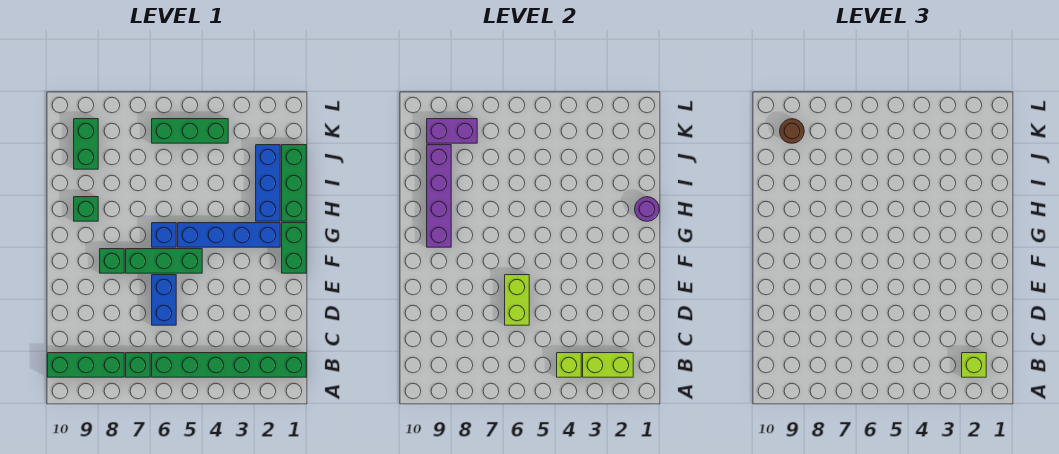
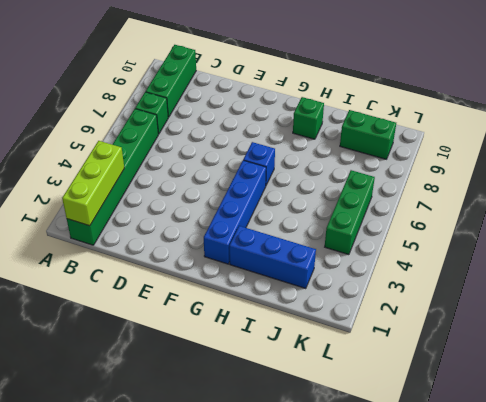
lime 1x3 brick [62,141,124,226] -> lime 1x2 brick [583,353,633,377]
none -> blue 1x2 brick [152,275,176,325]
none -> green 1x2 brick [282,223,306,273]
none -> green 1x3 brick [126,249,202,273]

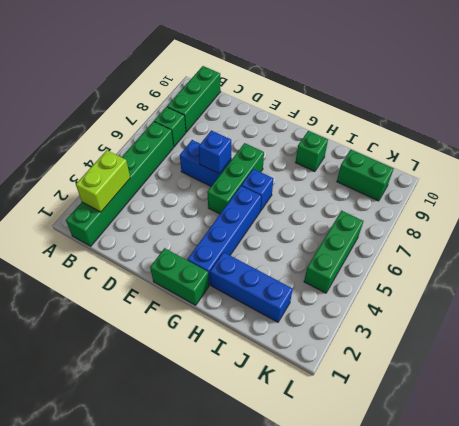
blue 1x1 brick [199,131,231,174] -> lime 1x2 brick [505,275,529,325]
none -> green 1x1 brick [100,249,124,273]
none -> green 1x3 brick [282,145,306,221]
none -> lime 1x1 brick [557,353,581,377]

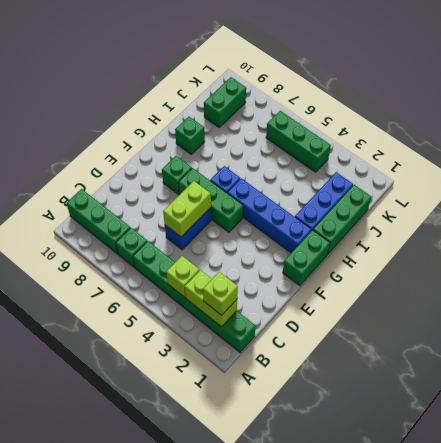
none -> purple 1x4 brick [427,145,451,247]
none -> purple 1x1 round brick [635,197,659,221]
none -> purple 1x2 brick [427,119,477,143]

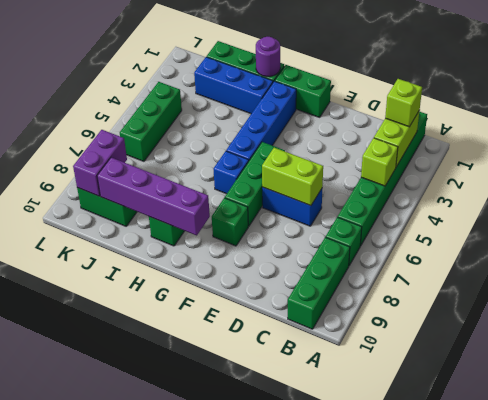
none -> brown 1x1 round brick [780,119,804,143]

